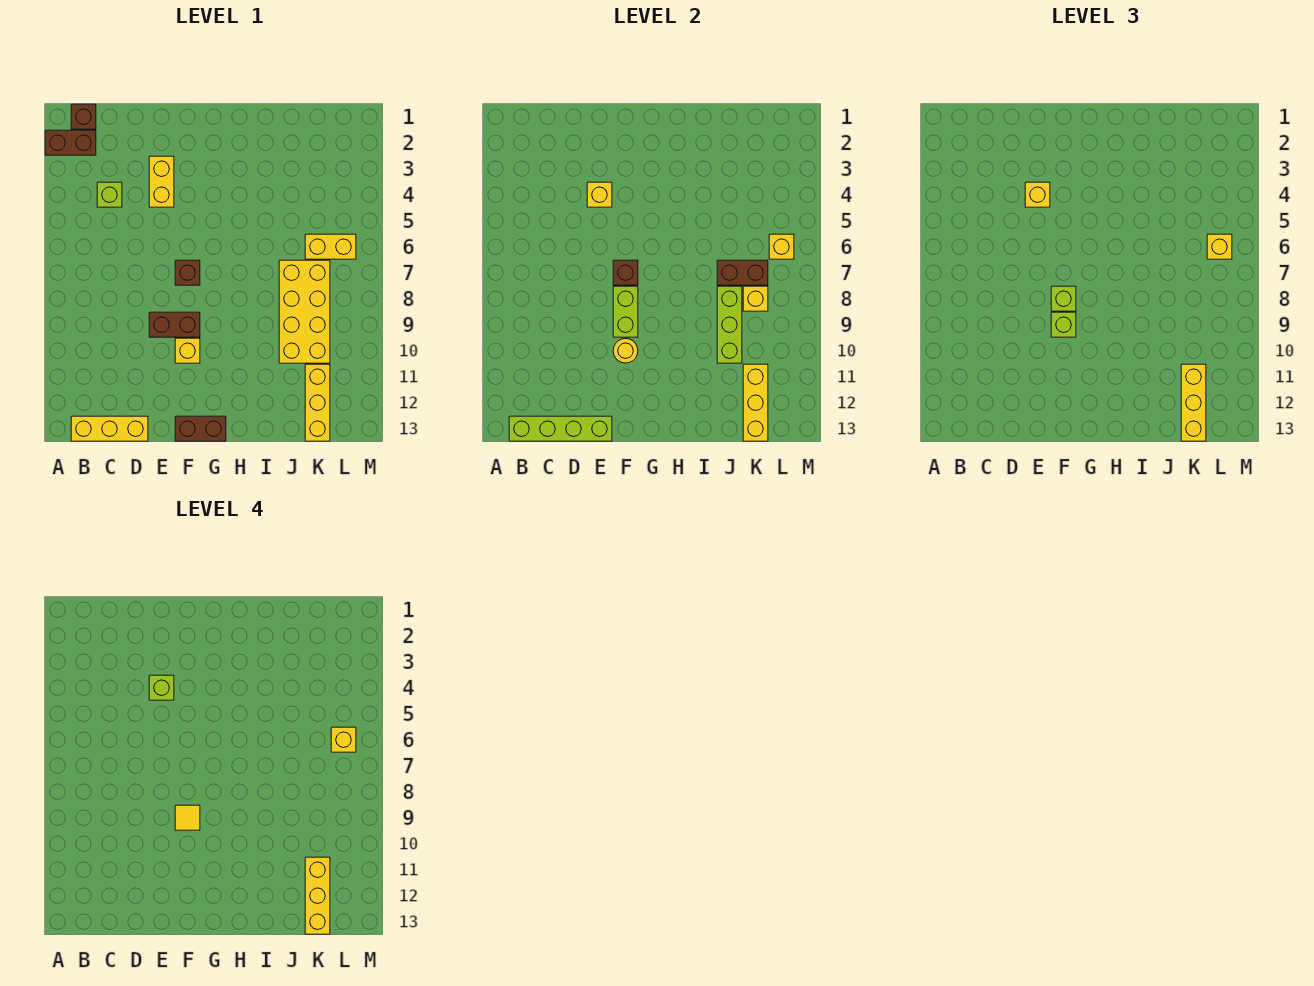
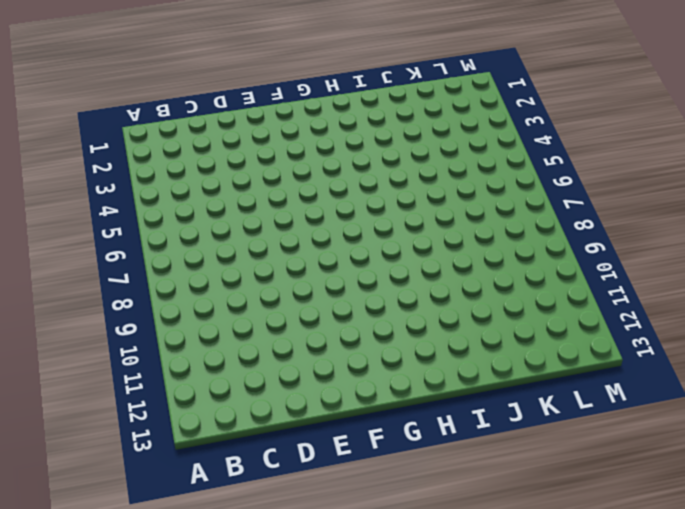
none -> brown 1x2 brick [45,130,96,155]
none -> brown 1x1 brick [71,104,96,129]
none -> yellow 1x3 brick [71,416,148,441]
none -> lime 1x1 brick [97,182,122,207]

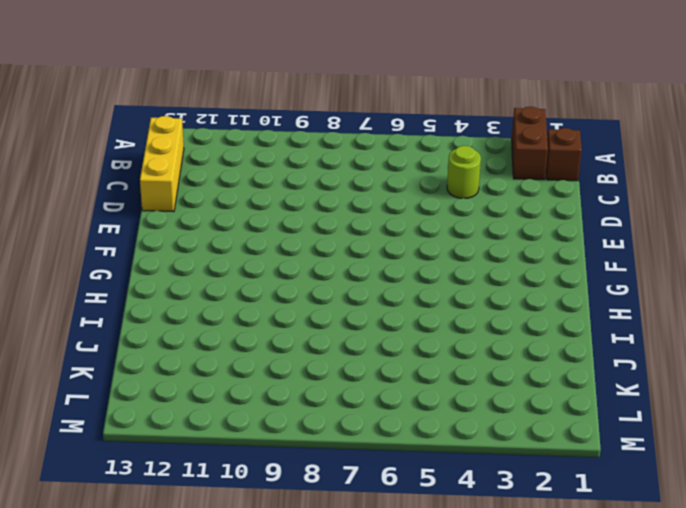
lime 1x1 round brick [447,146,481,198] -> lime 1x1 brick [97,182,122,207]
none -> yellow 1x2 brick [149,156,174,207]
none -> brown 1x2 brick [149,312,200,337]
none -> brown 1x1 brick [175,260,200,285]
none -> yellow 1x1 brick [175,338,200,363]

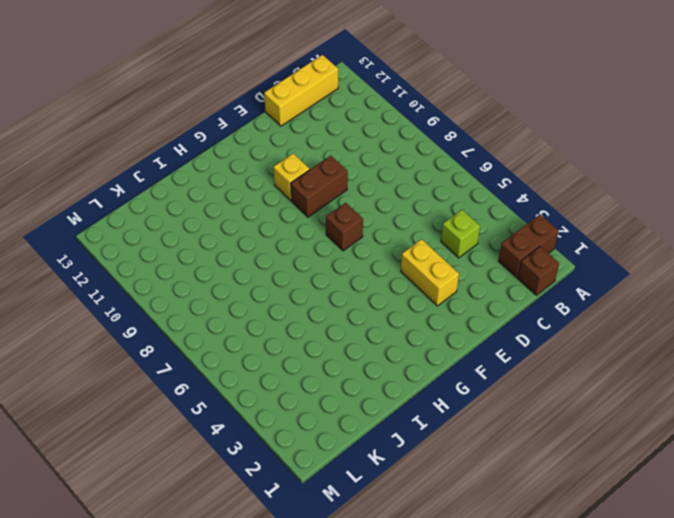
none -> brown 1x2 brick [175,416,226,441]
none -> yellow 2x4 brick [279,260,330,363]
none -> yellow 1x2 brick [305,234,356,259]
none -> yellow 1x3 brick [305,364,330,441]

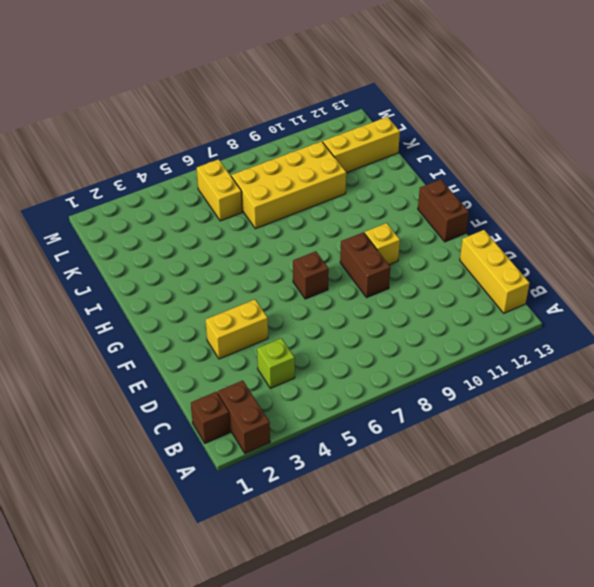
none -> lime 1x4 brick [509,416,612,441]
none -> yellow 1x1 brick [587,182,612,207]
none -> brown 1x1 brick [613,260,638,285]
none -> lime 1x2 brick [613,286,638,337]

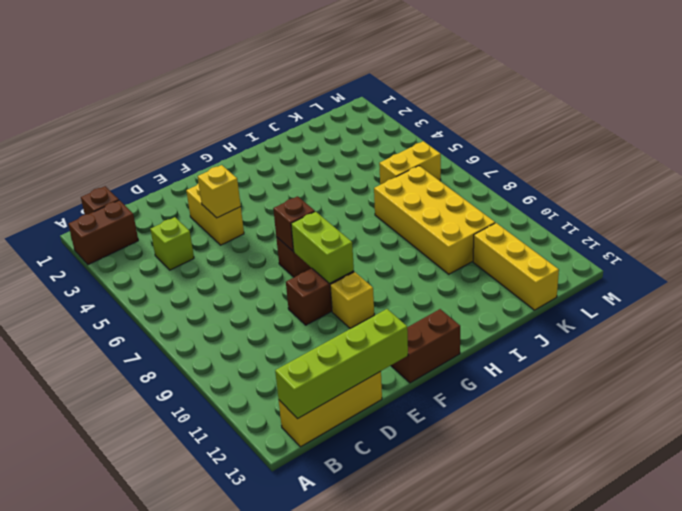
none -> yellow 1x1 round brick [613,338,638,363]
none -> brown 1x2 brick [717,260,768,285]
none -> lime 1x3 brick [717,286,742,363]
none -> yellow 1x1 brick [743,286,768,311]

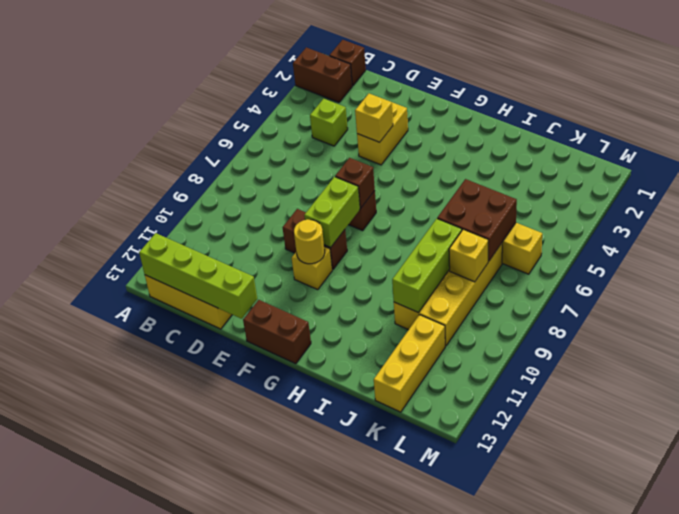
brown 2x2 brick [437,179,517,261] -> brown 1x2 brick [717,260,768,285]
none -> yellow 1x3 brick [743,364,768,441]
none -> yellow 1x1 brick [769,234,794,259]
none -> yellow 1x1 brick [1025,182,1050,207]
none -> lime 1x1 brick [1051,286,1076,311]

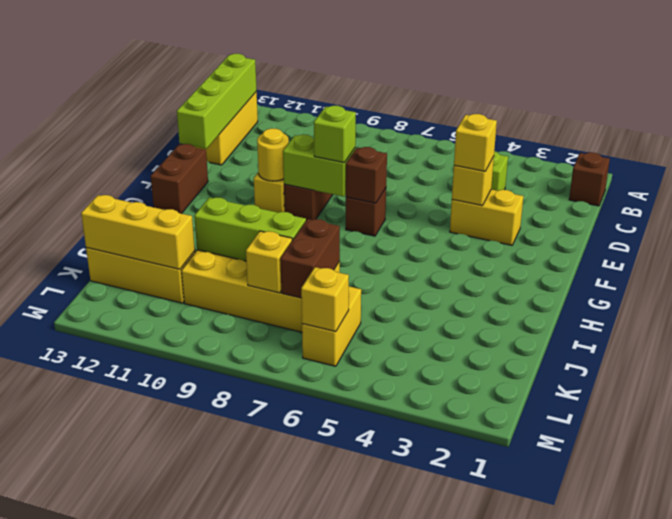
none -> brown 1x2 brick [45,130,96,155]
none -> lime 1x1 brick [1051,312,1076,337]
none -> yellow 1x3 brick [1181,364,1206,441]
none -> yellow 1x1 brick [1207,234,1232,259]

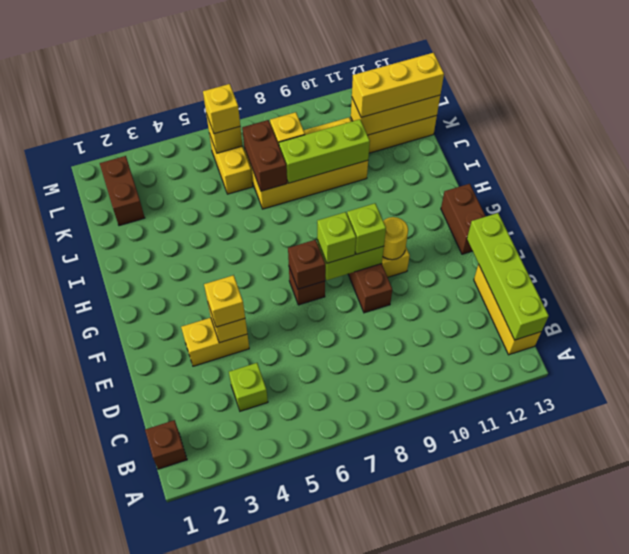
brown 1x2 brick [100,156,145,226] -> brown 1x2 brick moved to [45,130,96,155]
none -> lime 1x1 brick [149,675,174,700]
none -> yellow 1x1 tile [175,805,200,830]
none -> yellow 1x3 brick [305,857,330,934]
none -> yellow 1x1 brick [331,727,356,752]

